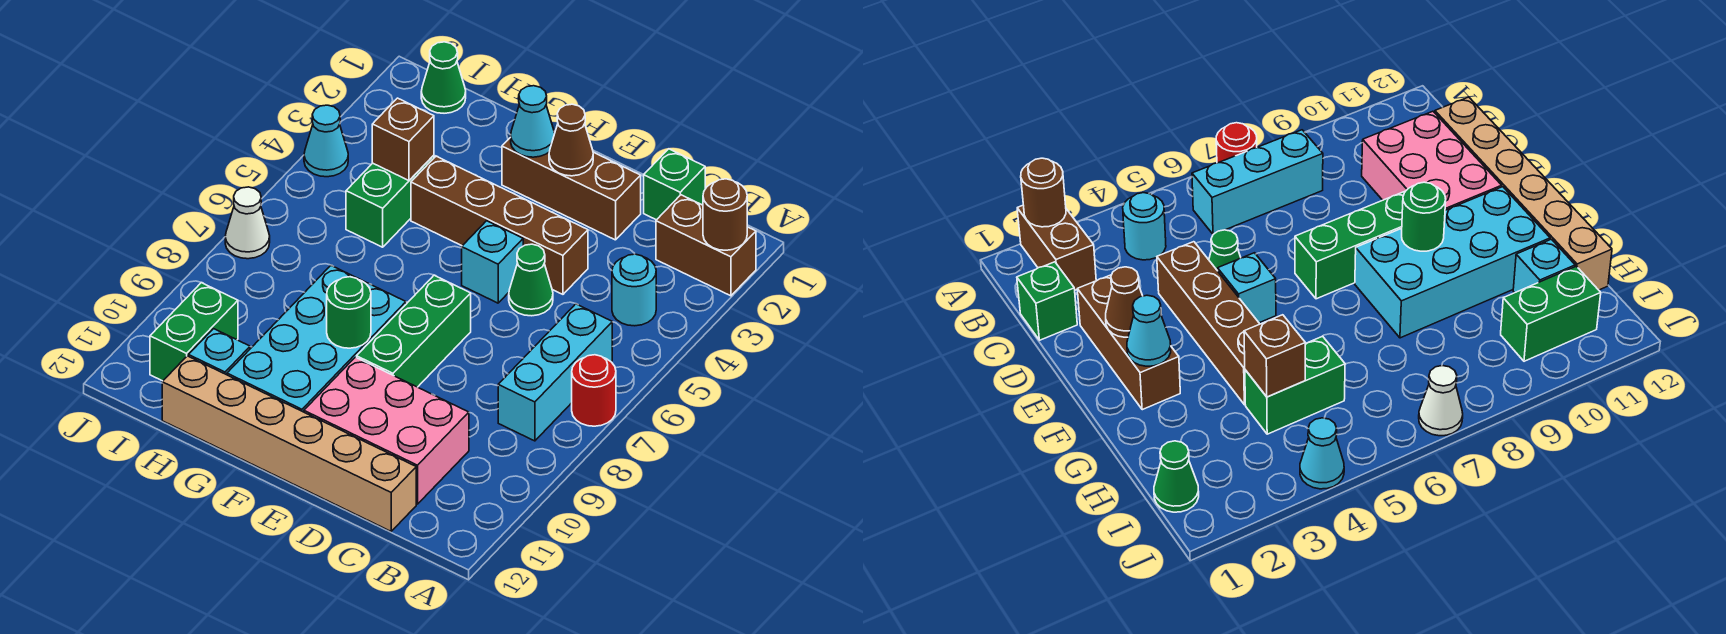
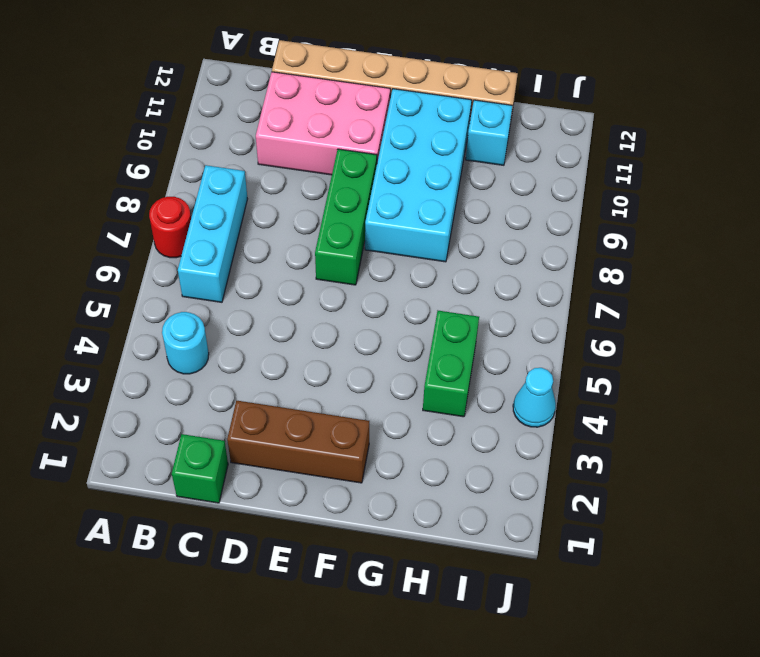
none -> brown 1x2 brick [656,195,756,296]
none -> brown 1x4 brick [411,156,588,294]
none -> green 1x1 cone [509,244,553,316]

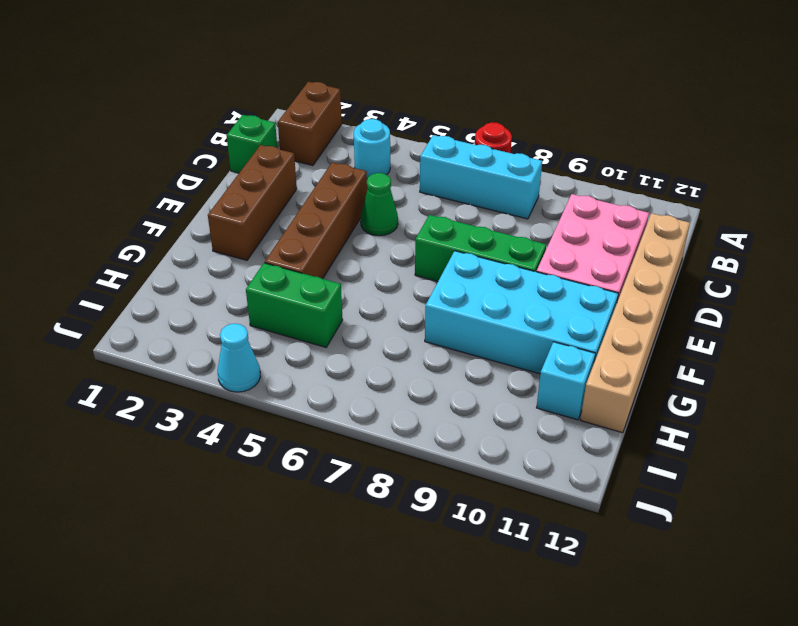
none -> cyan 1x1 brick [462,221,523,303]
none -> green 1x1 cone [421,42,466,113]
none -> green 1x2 brick [150,283,238,381]

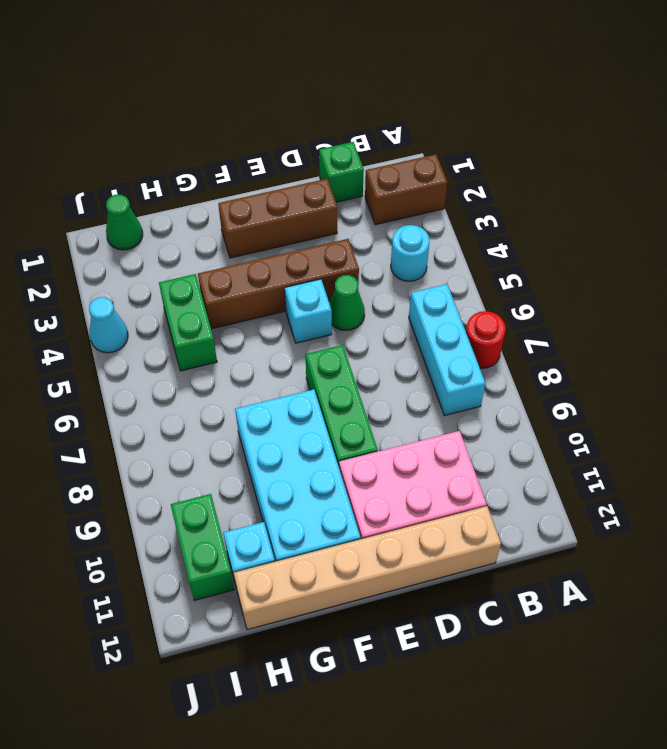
none -> white 1x1 cone [225,187,270,259]
none -> brown 1x1 round brick [703,179,747,250]
none -> brown 1x1 cone [549,104,593,176]

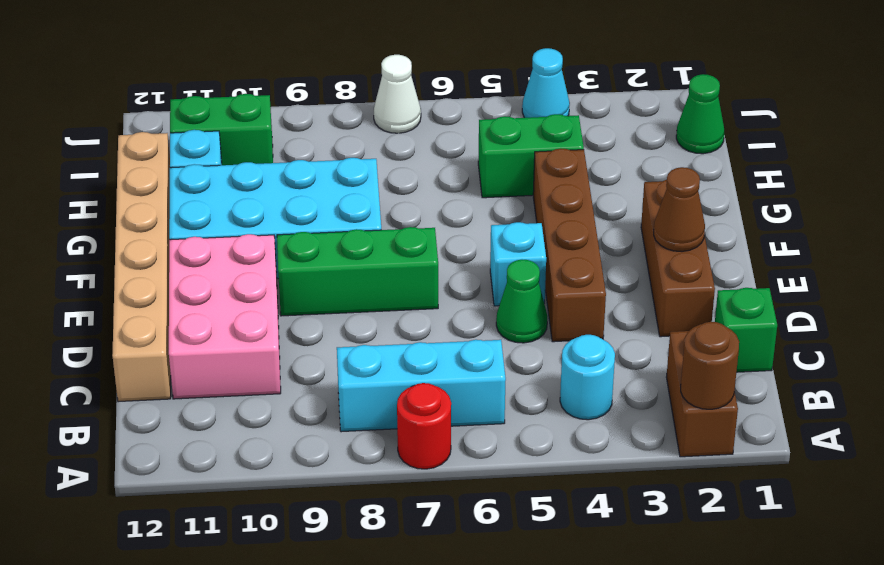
none -> cyan 1x1 cone [511,86,555,157]
none -> green 1x1 round brick [327,277,371,348]
none -> brown 1x1 brick [372,98,434,180]

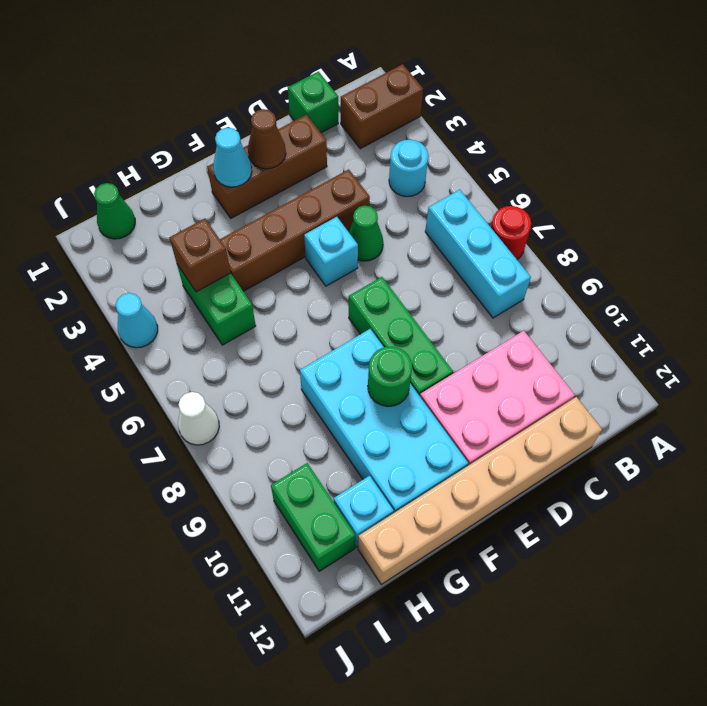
none -> brown 1x1 round brick [703,179,747,250]

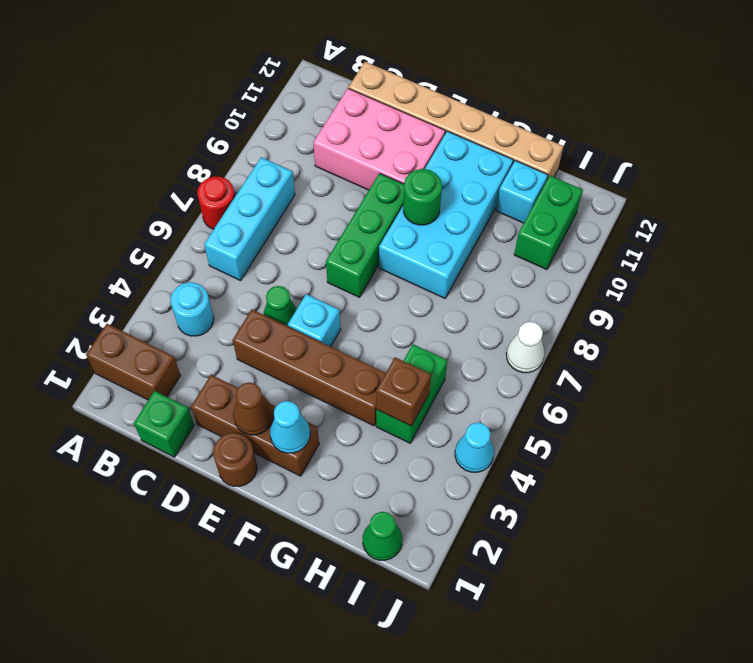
brown 1x1 round brick [213,433,257,486] -> brown 1x1 round brick moved to [703,179,747,250]

